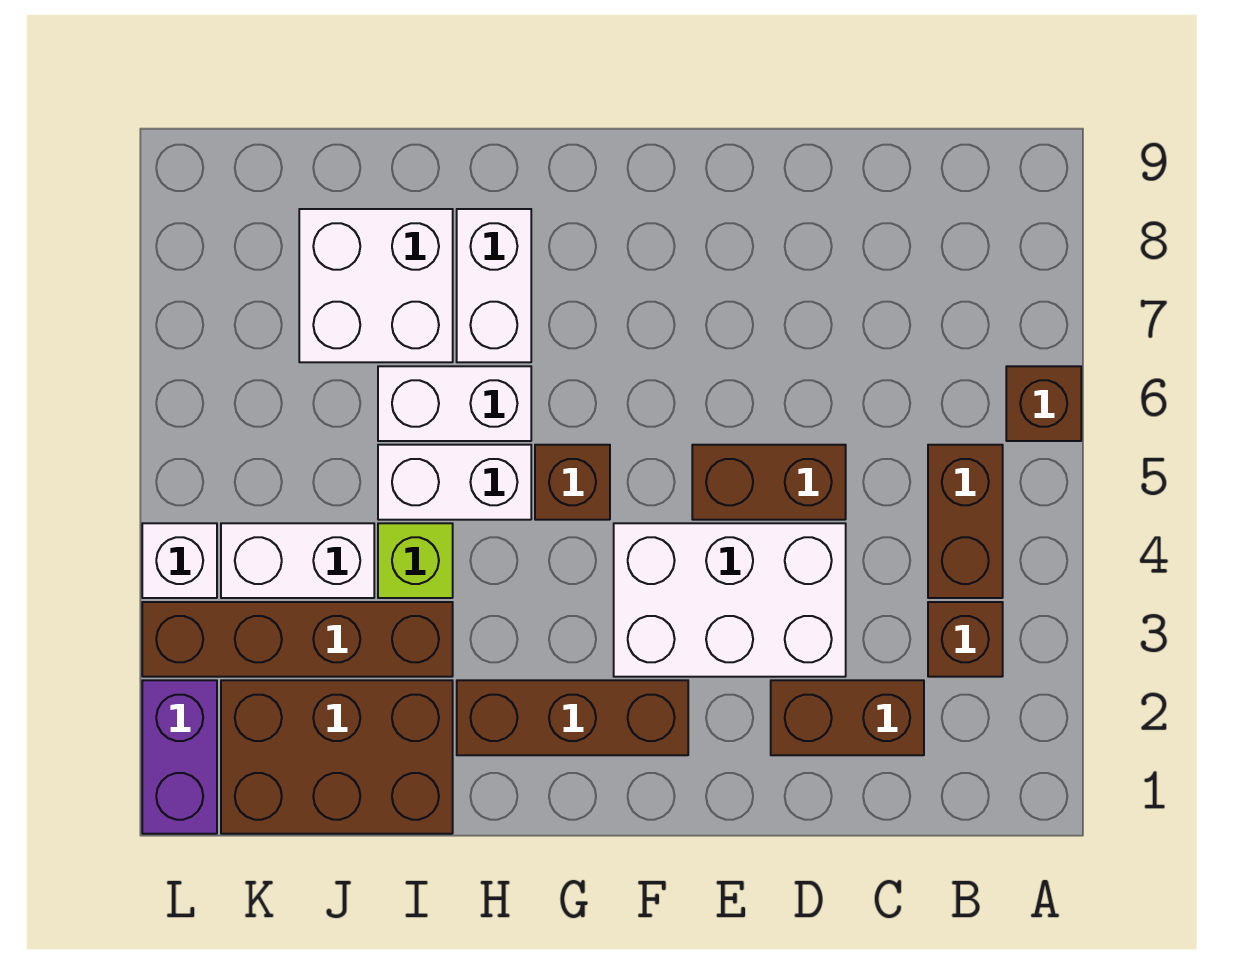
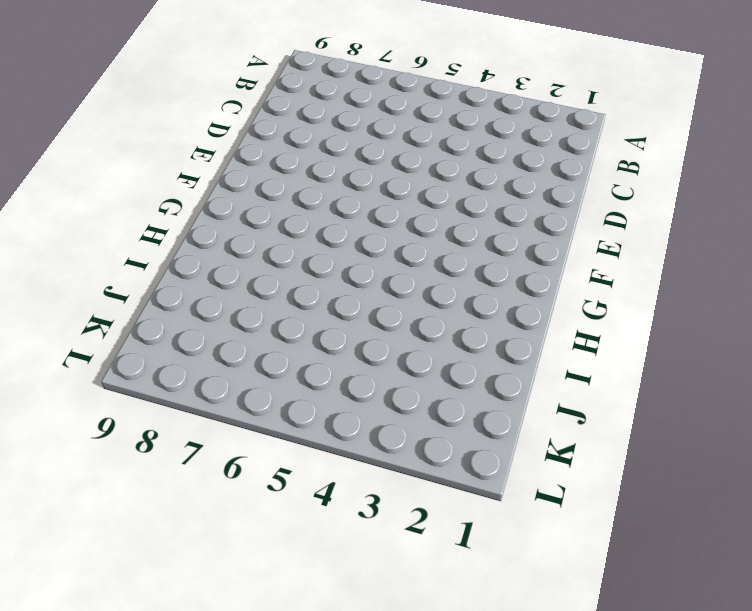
none -> brown 1x1 brick [1006,366,1081,441]
none -> brown 1x1 brick [928,602,1003,677]
none -> brown 1x2 brick [928,445,1003,598]

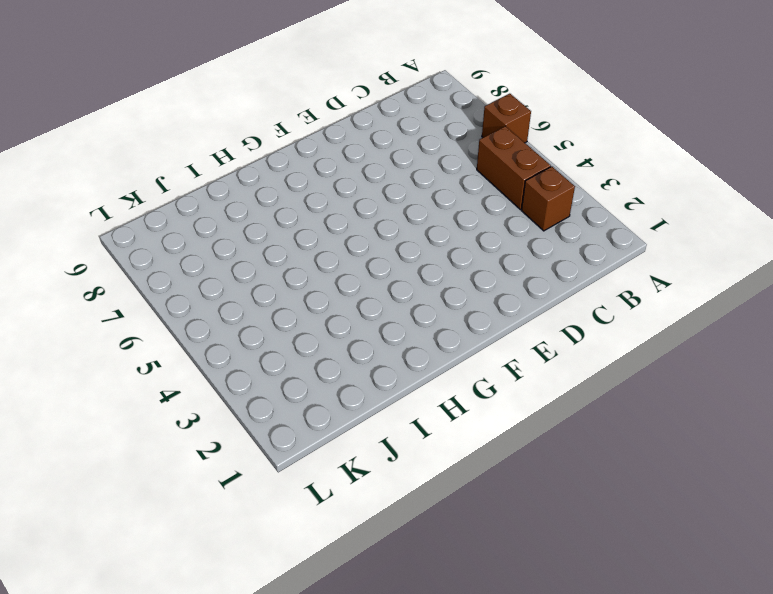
none -> brown 1x2 brick [771,680,924,755]
none -> white 2x3 brick [614,523,846,677]
none -> brown 1x2 brick [692,445,846,520]

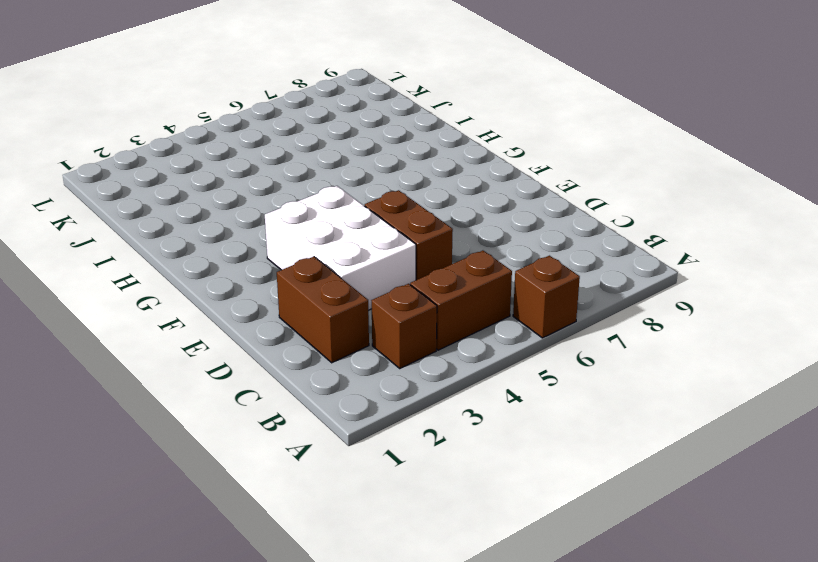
none -> brown 1x3 brick [457,680,688,755]
none -> brown 1x1 brick [535,445,610,520]
none -> white 1x2 brick [378,445,531,520]

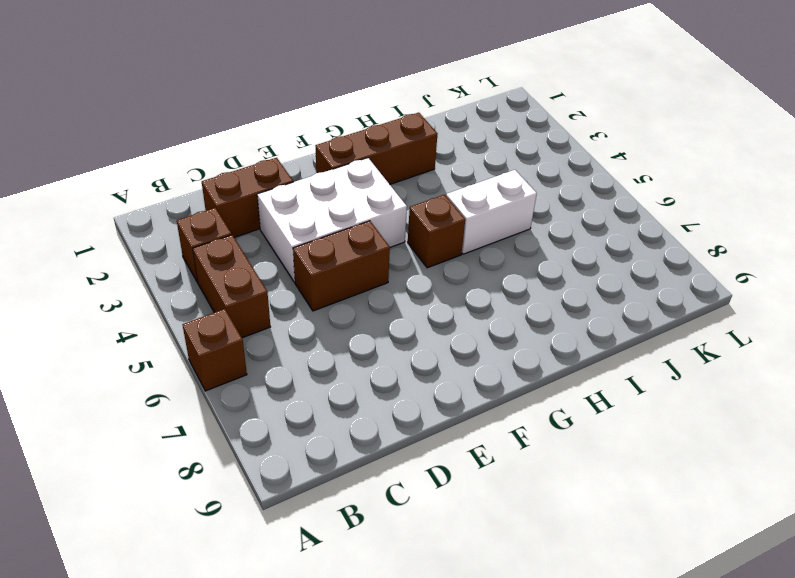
none -> white 1x2 brick [378,366,531,441]
none -> white 1x2 brick [457,209,531,362]
none -> brown 2x3 brick [221,680,453,834]

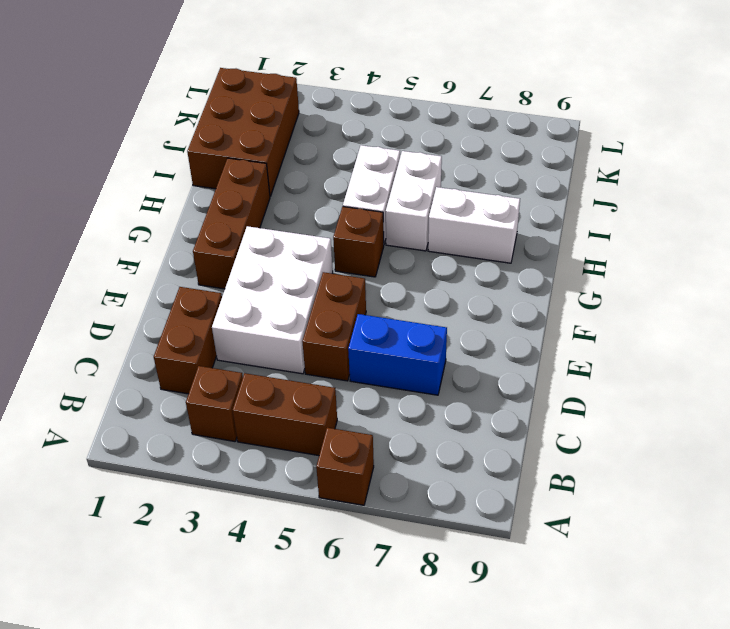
blue 1x2 brick [348,314,447,395] -> none
none -> brown 1x4 brick [142,602,453,677]
none -> lime 1x1 brick [378,523,453,598]
none -> white 2x2 brick [299,209,453,362]

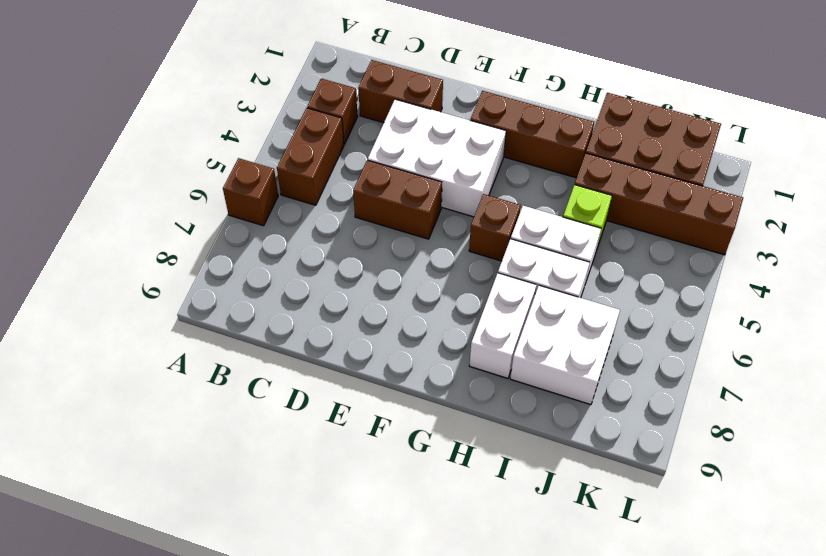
none -> white 1x2 brick [221,523,374,598]
none -> purple 1x2 brick [142,680,217,834]
none -> white 1x1 brick [142,523,217,598]

